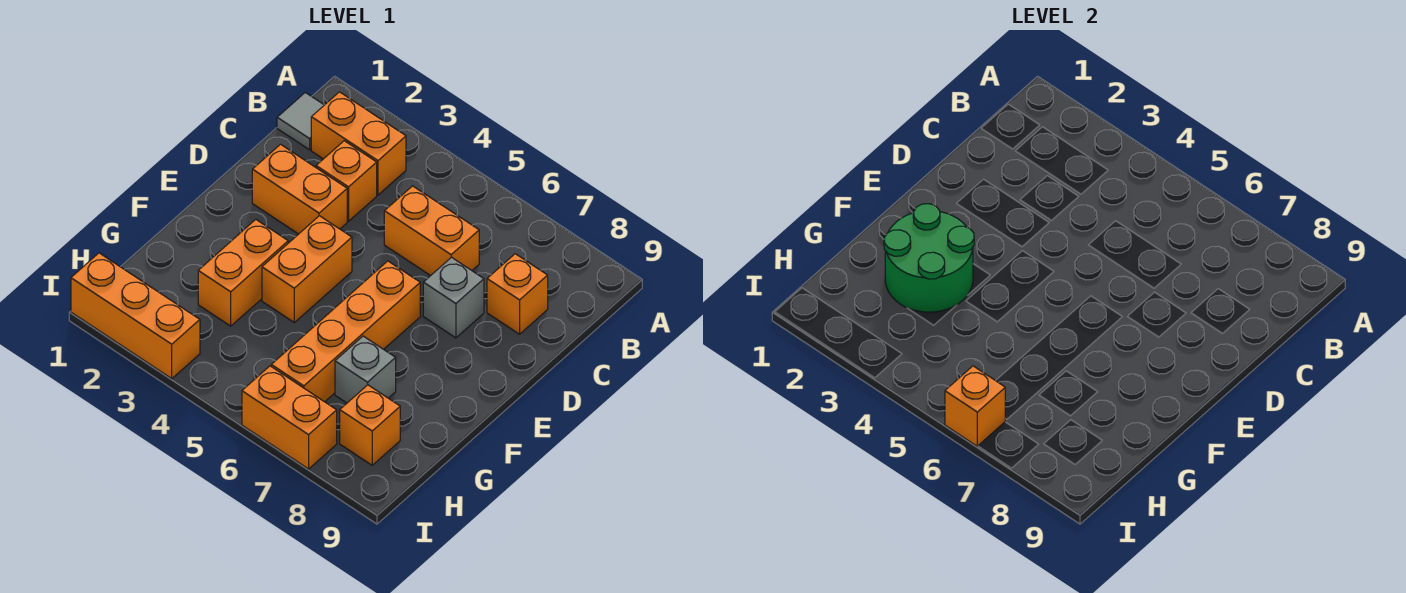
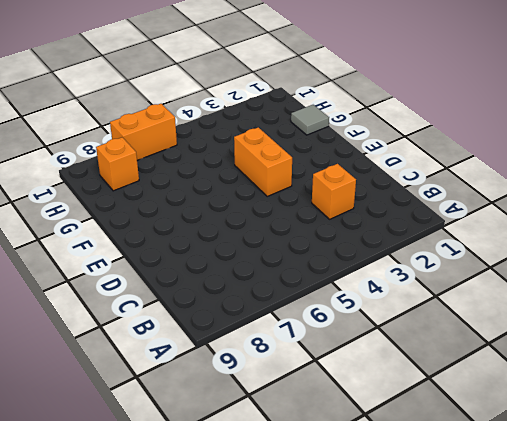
grey 1x1 tile [291,105,329,135] -> grey 1x1 tile moved to [277,93,324,150]
none -> orange 1x2 brick [311,92,406,195]
none -> orange 1x2 brick [384,186,479,276]
none -> orange 1x1 brick [487,254,548,334]

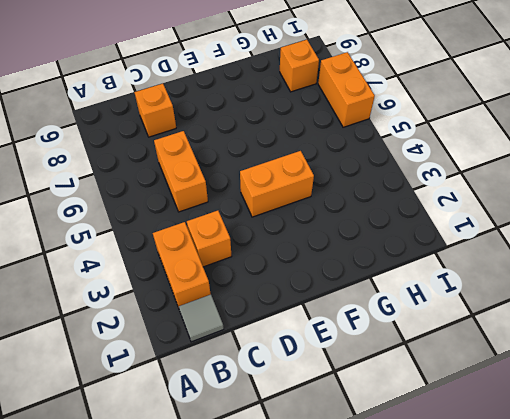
none -> orange 1x2 brick [252,144,347,234]
none -> grey 1x1 brick [423,257,484,338]
none -> orange 1x4 brick [271,261,420,402]

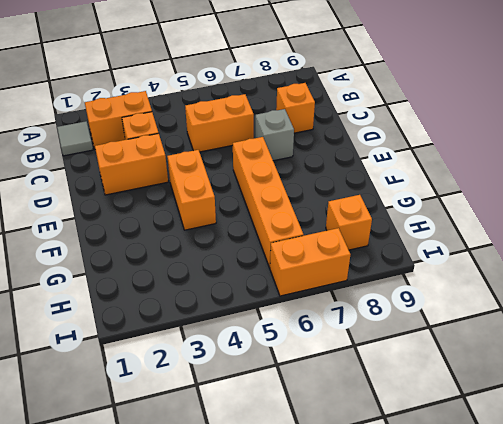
none -> orange 1x2 brick [198,219,288,326]
none -> grey 1x1 brick [335,336,396,403]
none -> orange 1x3 brick [71,253,200,379]

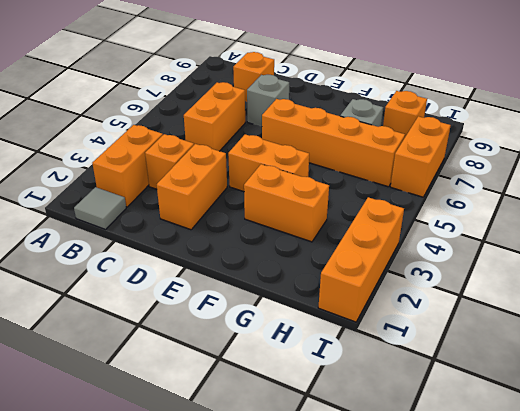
none -> green 2x2 round brick [884,204,974,312]
none -> orange 1x1 brick [945,366,1005,446]

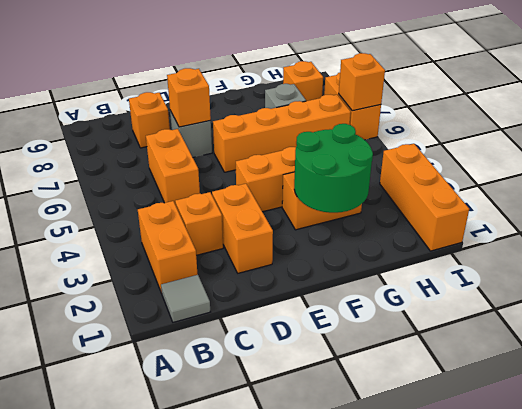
orange 1x1 brick [167,68,211,127] -> none

